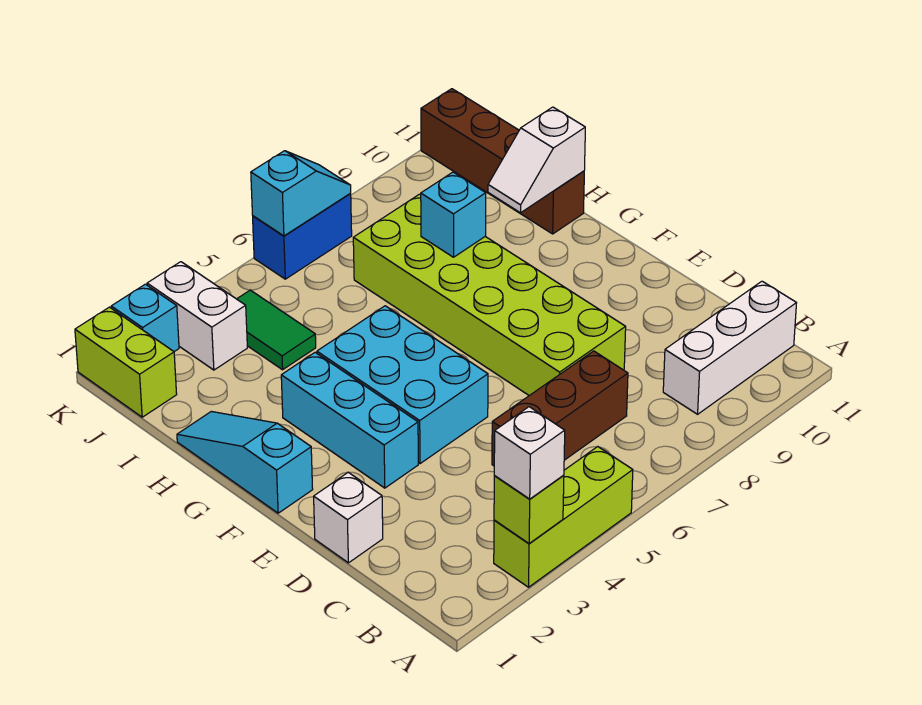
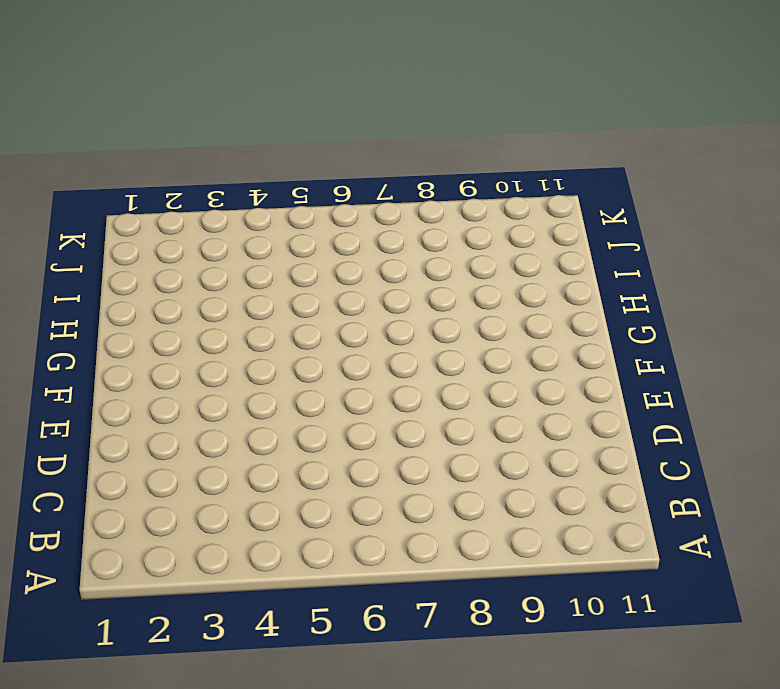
none -> lime 1x3 brick [494,447,633,587]
none -> white 1x3 brick [663,281,796,414]
none -> brown 1x3 brick [492,351,628,466]

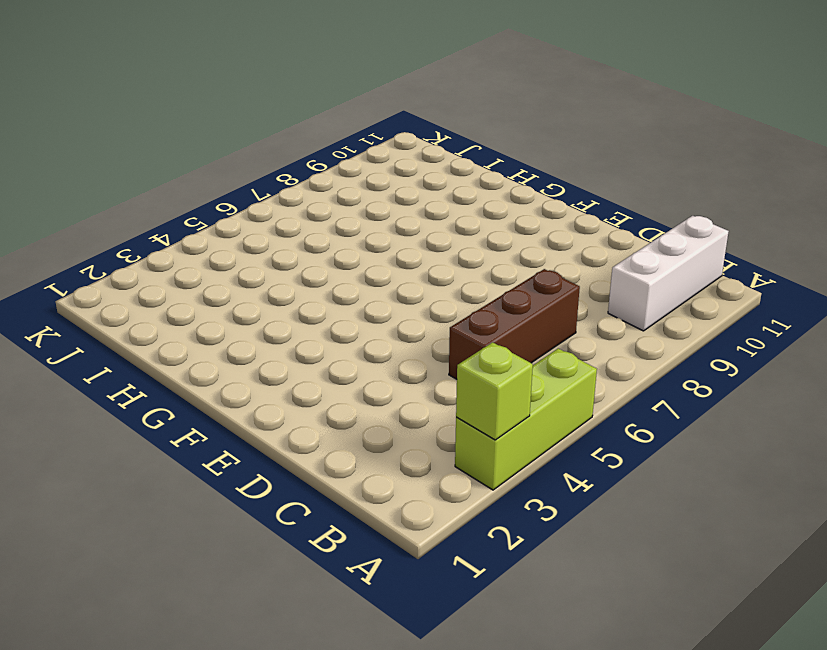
none -> white 1x1 brick [314,472,383,563]
none -> lime 2x6 brick [353,194,626,396]
none -> cyan 1x3 brick [281,352,418,488]

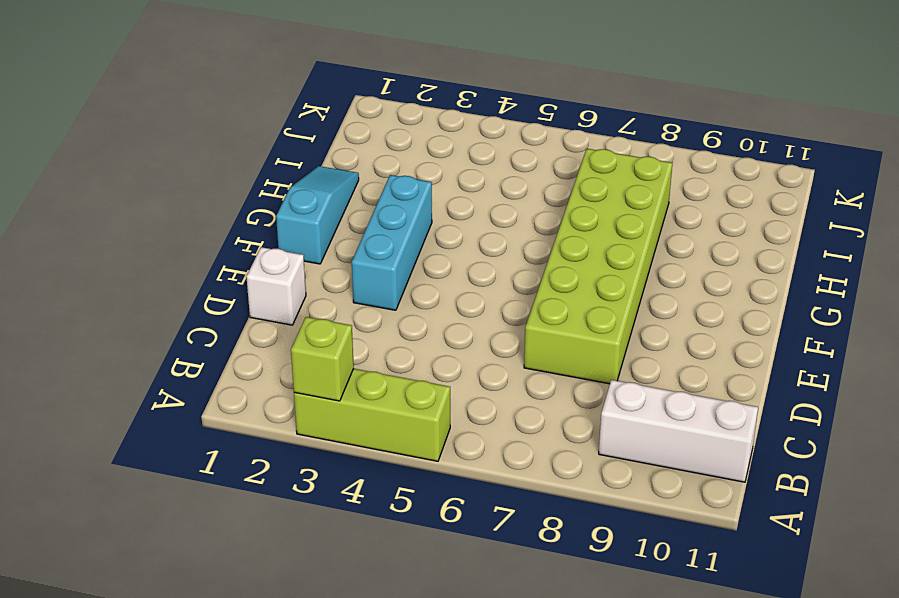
none -> brown 1x3 brick [492,351,628,466]
none -> cyan 2x3 brick [317,306,488,464]
none -> brown 1x4 brick [421,89,584,234]

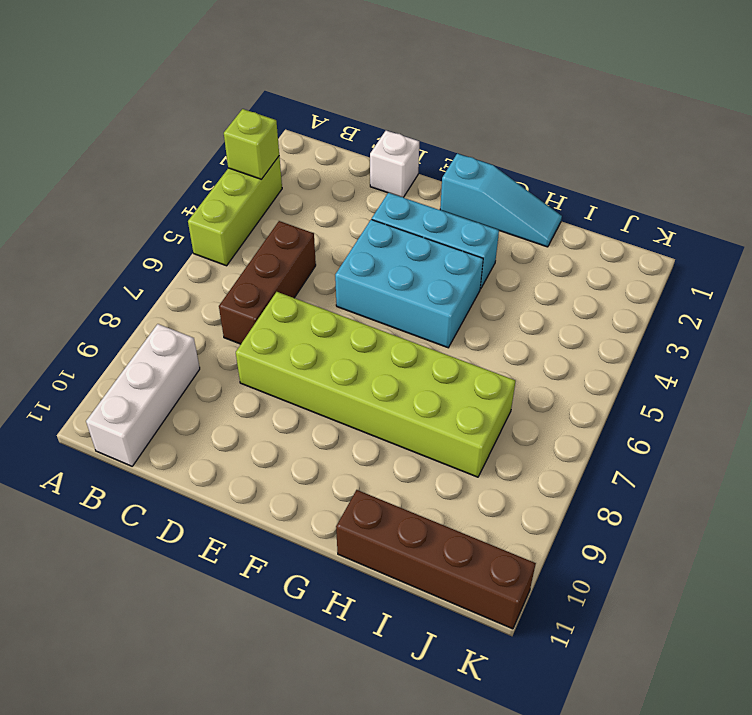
none -> green 1x2 tile [237,290,316,370]
none -> lime 1x2 brick [75,307,177,417]
none -> white 1x2 brick [147,262,247,370]

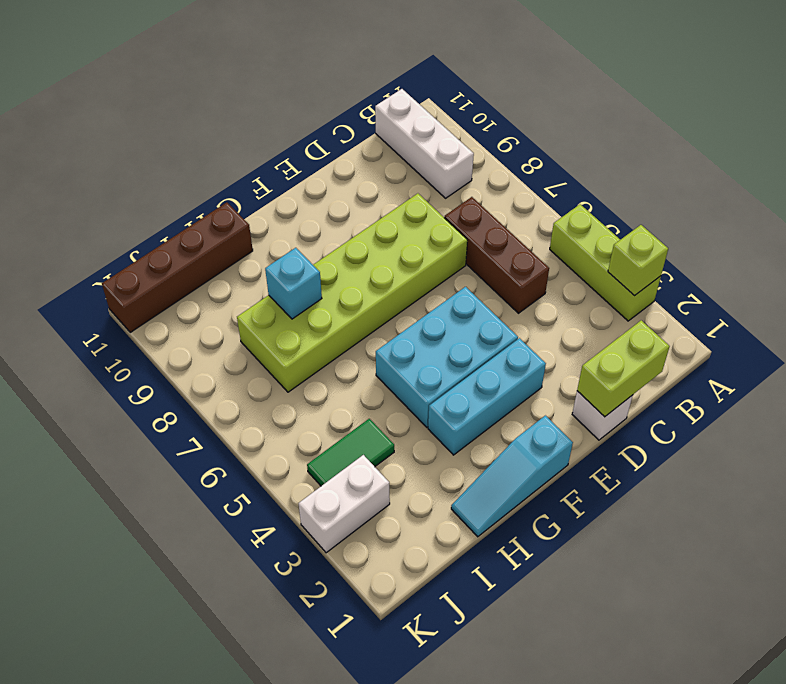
lime 1x2 brick [577,320,670,417] -> lime 1x2 brick moved to [75,307,177,417]
none -> cyan 1x1 brick [111,284,179,352]
none -> blue 1x2 brick [253,193,352,279]
none -> white 1x2 slope [488,107,585,213]

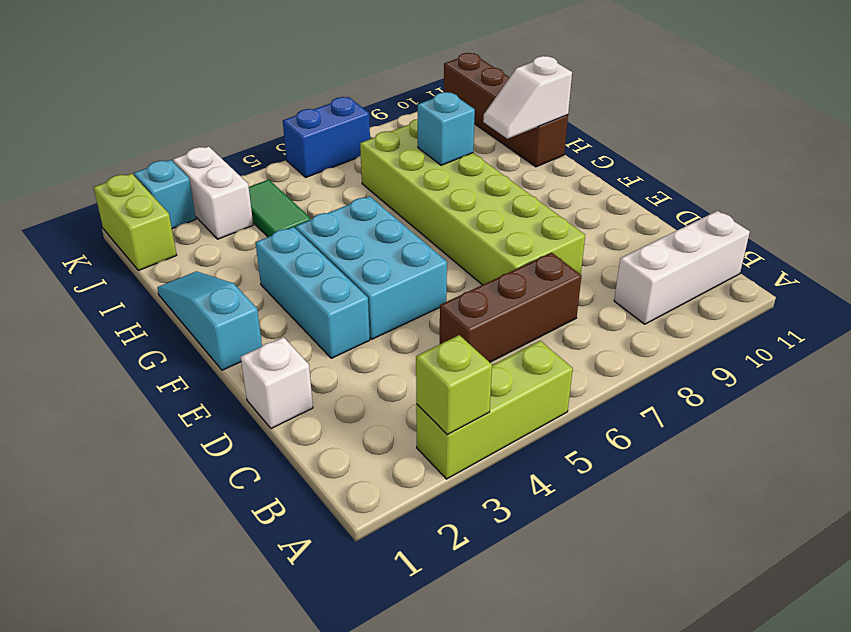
none -> cyan 1x2 slope [251,151,351,236]
none -> white 1x1 brick [494,407,565,499]

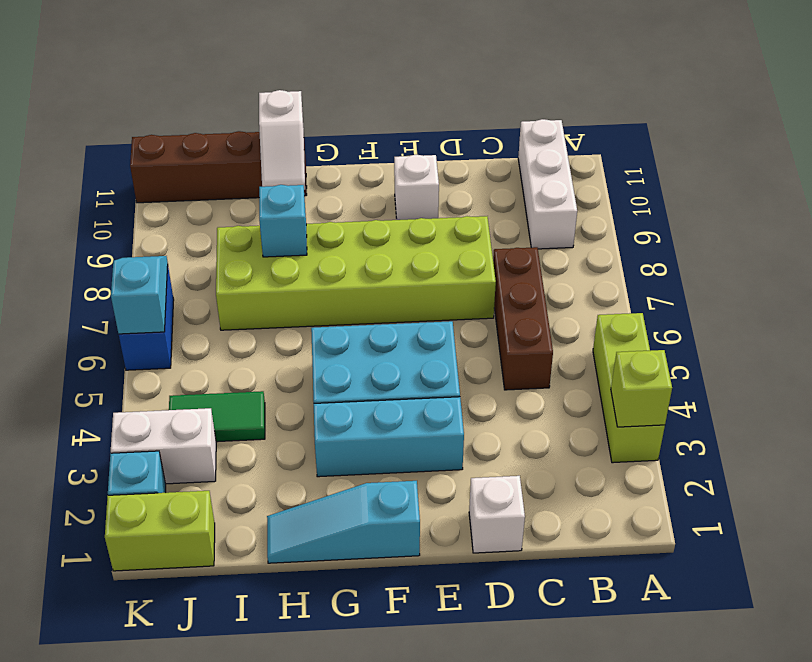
white 1x1 brick [394,155,439,220] -> white 1x1 brick moved to [494,407,565,499]

